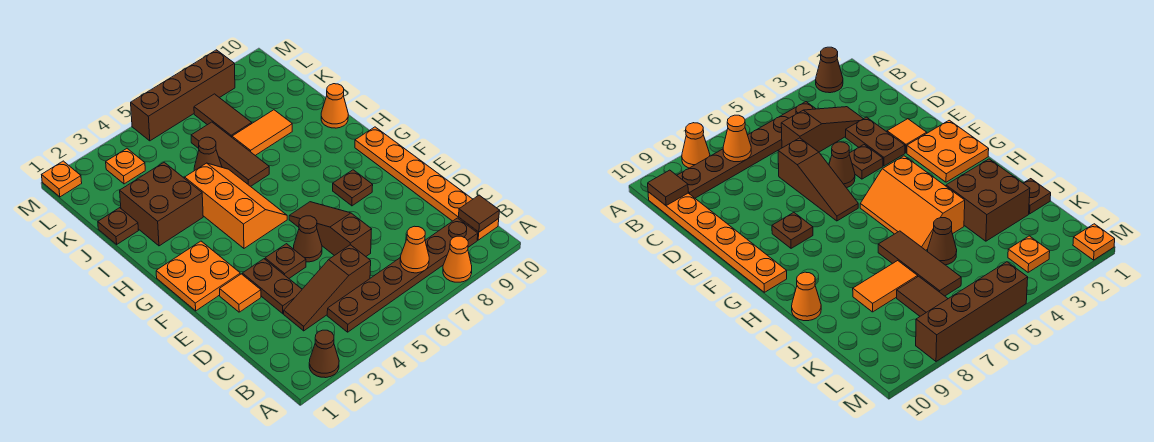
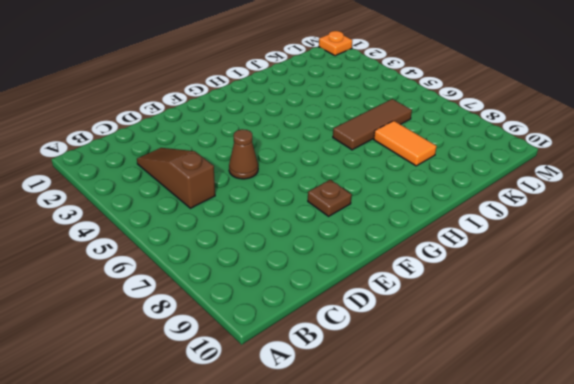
none -> brown 1x1 cone [309,330,339,378]
none -> orange 1x1 cone [443,236,472,282]
none -> brown 1x6 plate [327,218,478,332]

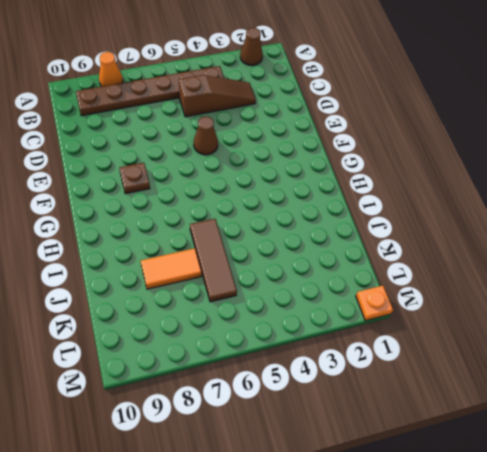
none -> orange 1x6 plate [355,127,499,240]
none -> brown 1x2 plate [242,259,302,314]
none -> brown 1x3 slope [289,202,372,256]

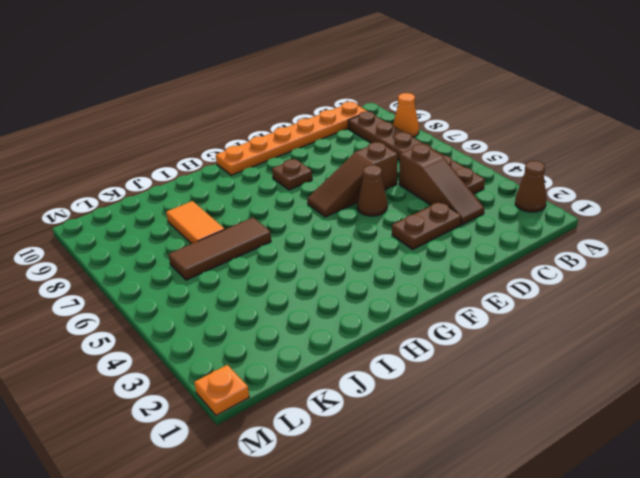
none -> orange 1x1 tile [220,274,261,312]
none -> brown 1x1 plate [265,244,306,278]
none -> orange 2x2 plate [156,241,240,311]

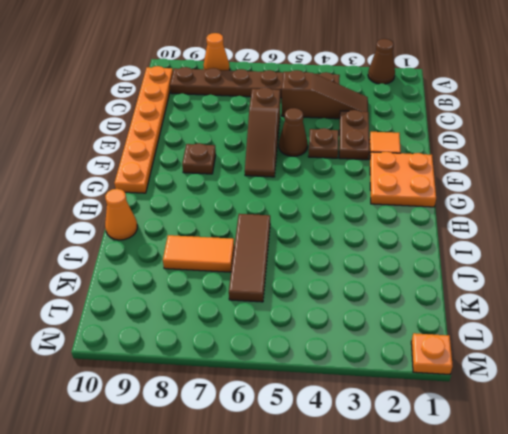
none -> orange 2x3 slope [185,163,287,248]
none -> brown 2x2 brick [120,162,203,246]
none -> brown 1x1 plate [98,208,138,244]

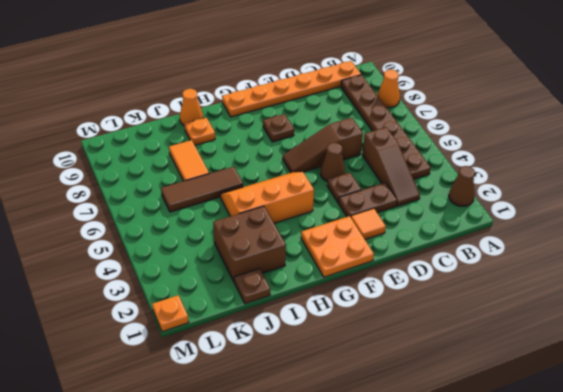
orange 1x1 plate [184,118,215,145] -> orange 1x1 plate moved to [106,149,145,184]
none -> brown 1x1 cone [194,137,222,171]
none -> brown 1x2 tile [194,94,252,137]
none -> brown 1x4 brick [131,50,235,141]

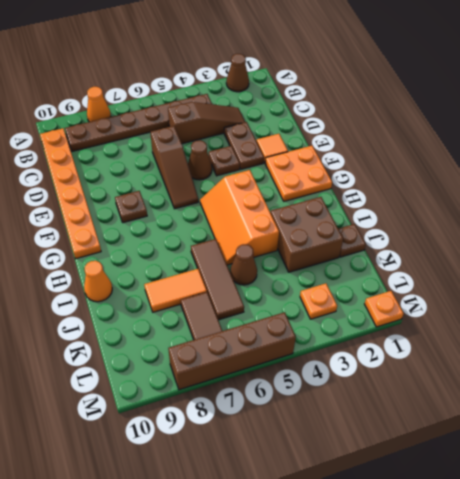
none -> orange 1x1 cone [400,226,429,273]
none -> brown 1x1 tile [459,195,500,232]

